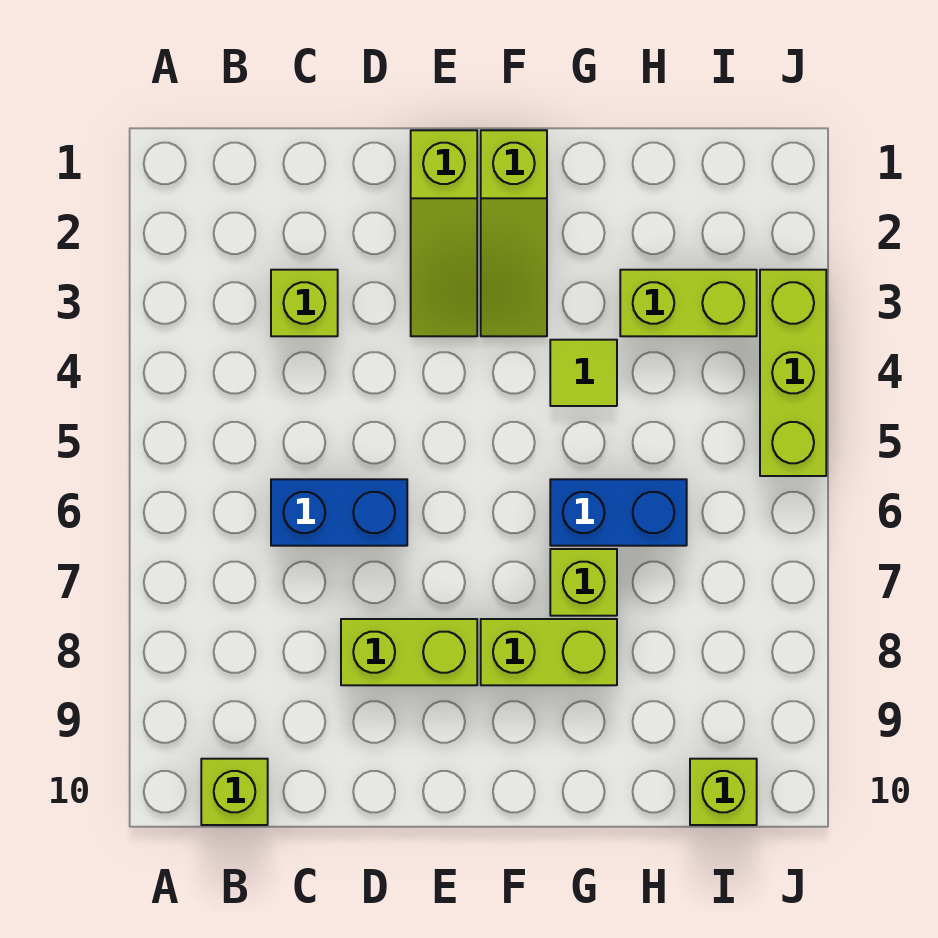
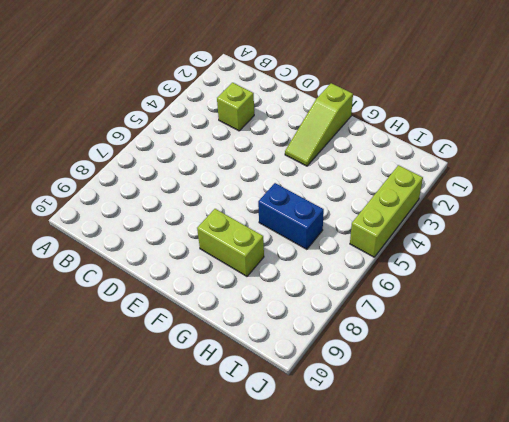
none -> lime 1x1 brick [201,759,268,825]
none -> blue 1x2 brick [271,479,407,546]
none -> lime 1x2 brick [341,619,477,685]

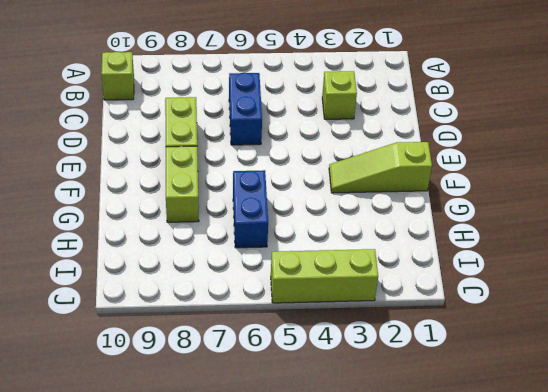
none -> lime 1x3 slope [411,130,477,336]
none -> lime 1x1 tile [550,340,617,406]
none -> lime 1x1 brick [550,549,617,616]

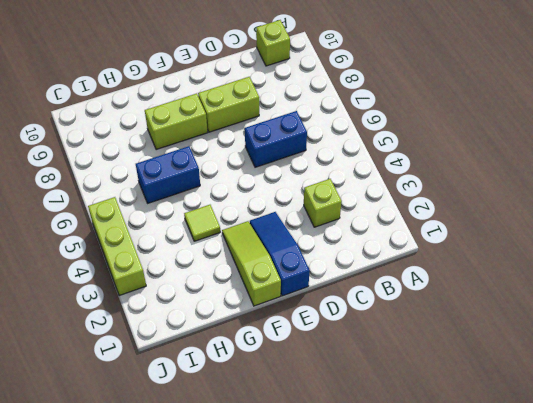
blue 1x3 slope [250,212,310,296] -> lime 1x3 slope [411,130,477,336]
none -> lime 1x1 brick [550,549,617,616]
none -> lime 1x2 brick [620,270,757,336]
none -> lime 1x1 brick [690,759,757,825]

